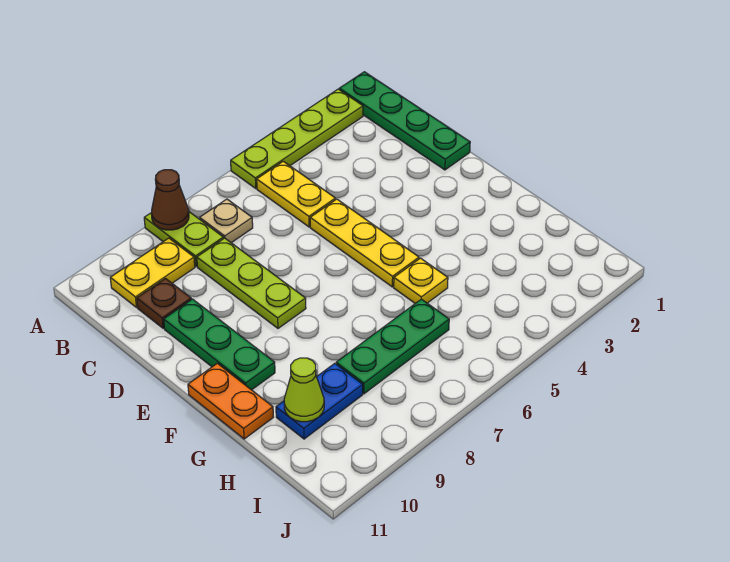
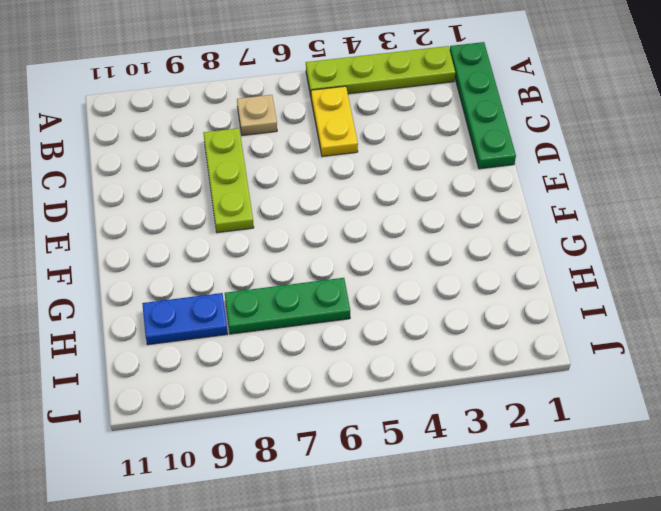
none -> lime 1x2 plate [144,212,223,266]
none -> yellow 1x2 plate [110,238,195,307]
none -> brown 1x1 plate [137,279,191,328]

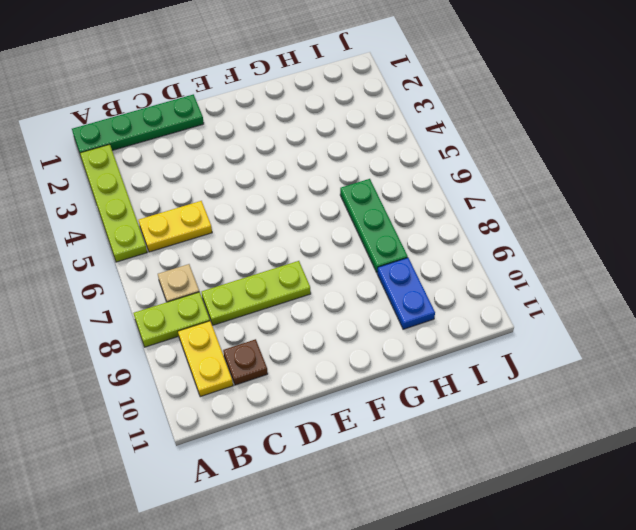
none -> yellow 1x3 plate [310,199,419,287]
none -> green 1x3 plate [164,299,275,390]
none -> orange 1x2 plate [188,363,273,439]

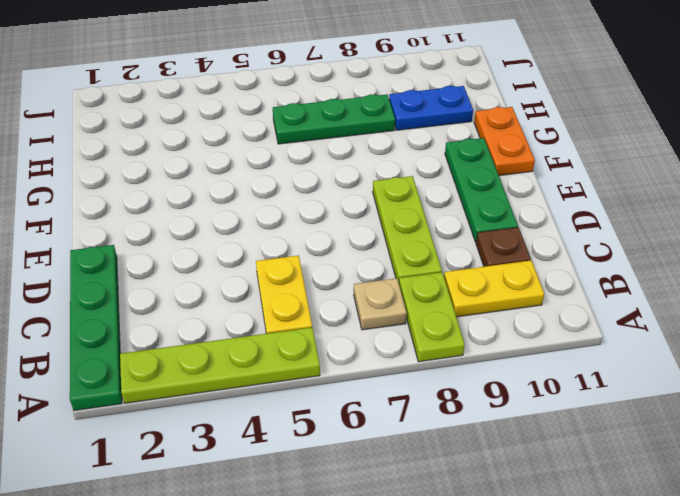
none -> yellow 1x3 plate [310,199,419,287]
none -> yellow 1x1 plate [394,258,448,303]
none -> brown 1x1 cone [151,170,189,230]

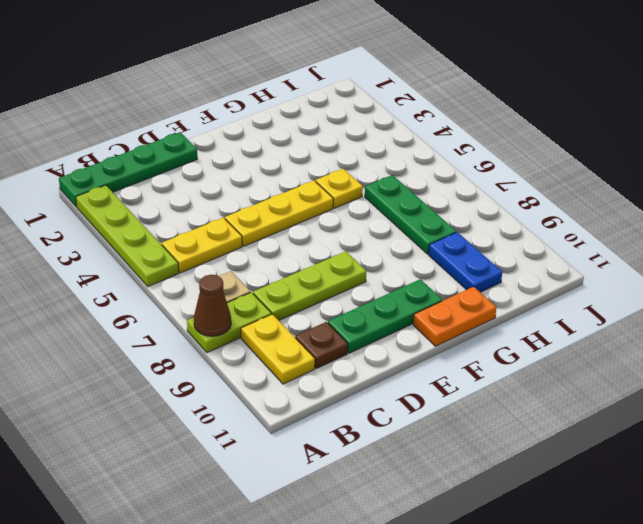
none -> lime 1x1 cone [284,358,324,422]

